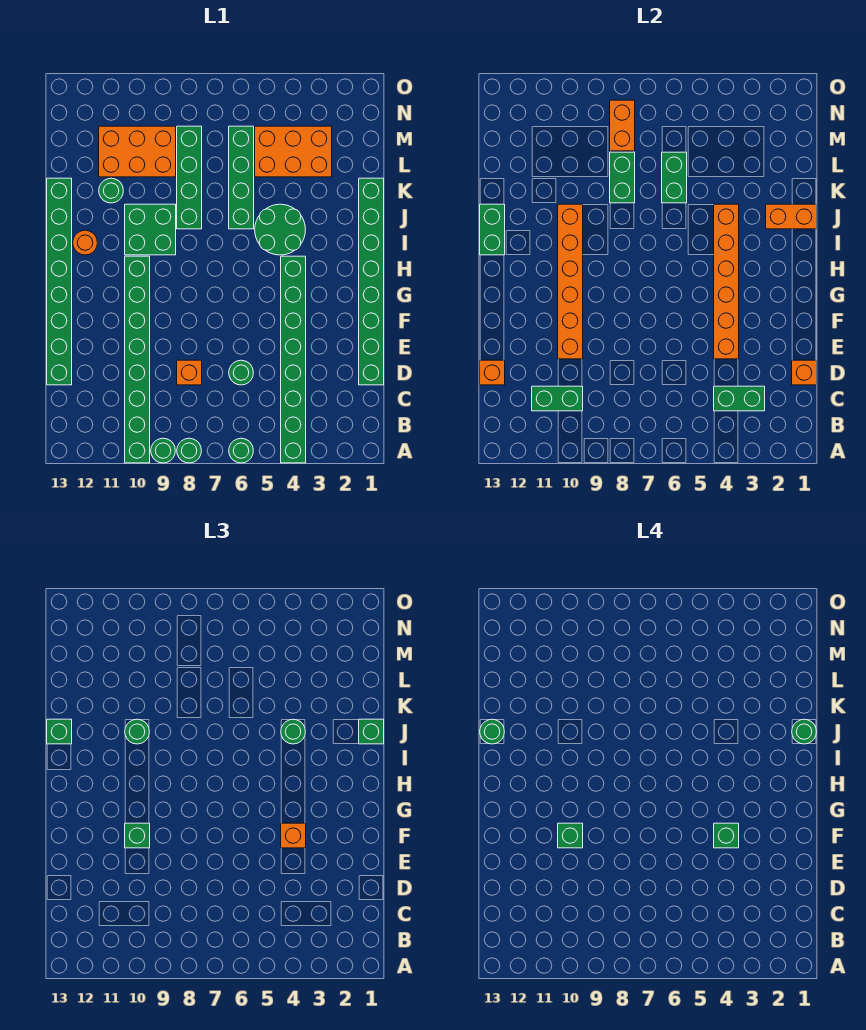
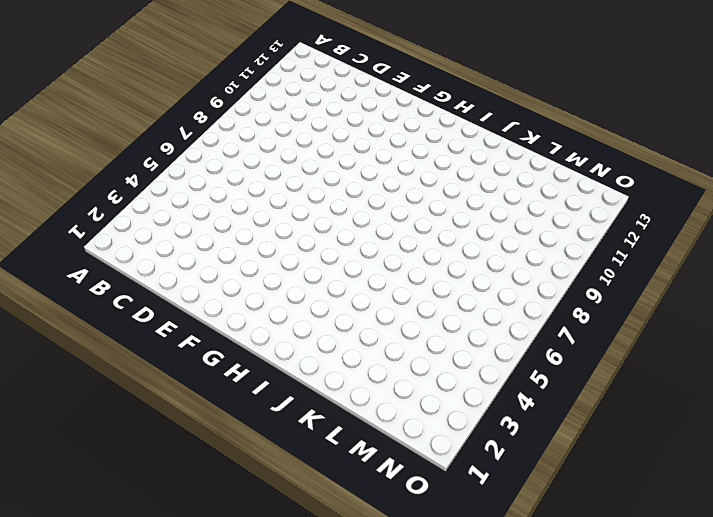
none -> green 1x8 brick [281,256,306,463]
none -> green 1x1 round brick [229,438,253,463]
none -> green 1x1 round brick [177,438,201,463]
none -> green 1x1 round brick [151,438,175,463]

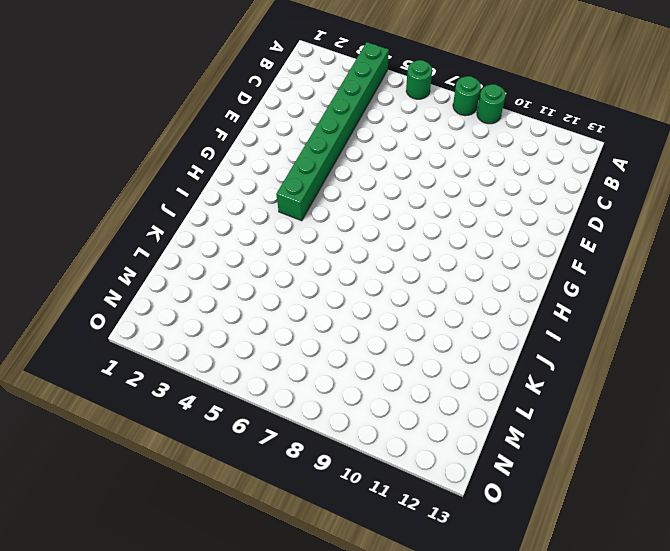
none -> green 1x8 brick [125,256,150,463]
none -> green 1x8 brick [359,178,384,385]
none -> green 1x1 round brick [229,360,253,385]
none -> orange 1x1 brick [177,360,202,385]

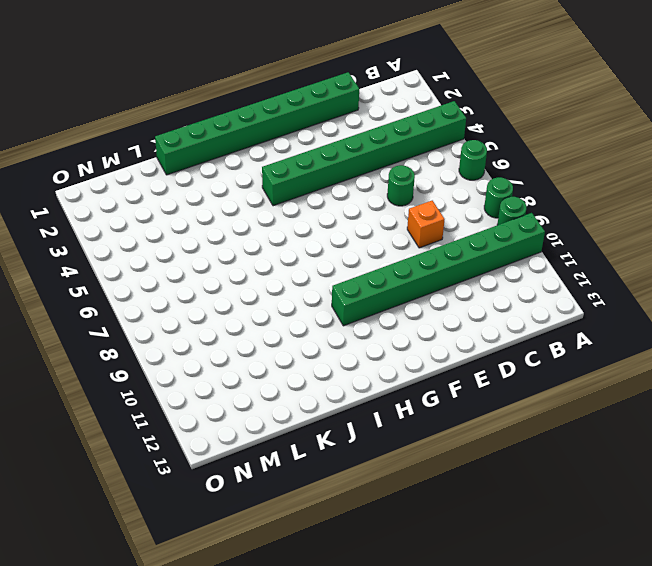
none -> green 1x8 brick [47,178,72,385]
none -> green 2x2 round brick [255,204,305,255]
none -> green 2x2 brick [125,204,176,255]
none -> orange 1x1 round brick [73,230,97,255]

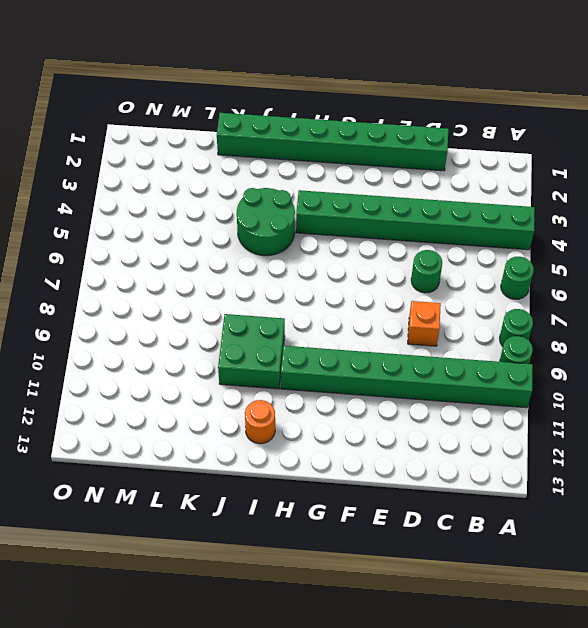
none -> green 1x8 brick [47,178,72,385]
none -> green 1x4 brick [229,126,254,229]
none -> green 1x4 brick [177,126,202,229]
none -> green 1x1 round brick [99,178,123,203]

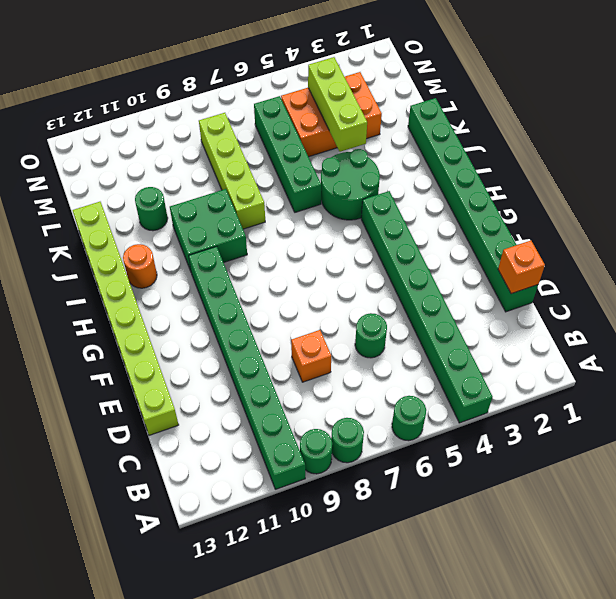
lime 1x8 brick [73,202,179,435] -> green 1x8 brick [47,178,72,385]
lime 1x4 brick [199,113,265,229] -> green 1x4 brick [177,126,202,229]
lime 1x3 brick [308,57,367,152] -> none
none -> orange 2x3 brick [99,126,176,177]
none -> green 1x2 brick [714,386,765,411]
none -> green 1x2 brick [532,386,583,411]
none -> orange 1x1 brick [480,360,505,385]

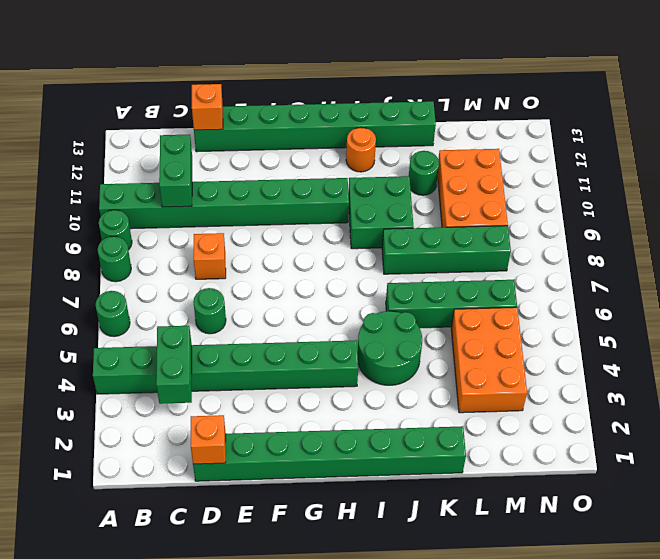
none -> orange 1x6 brick [714,204,739,359]
none -> orange 1x6 brick [558,204,583,359]
none -> green 1x2 brick [480,204,505,255]
none -> orange 1x2 brick [766,204,817,229]

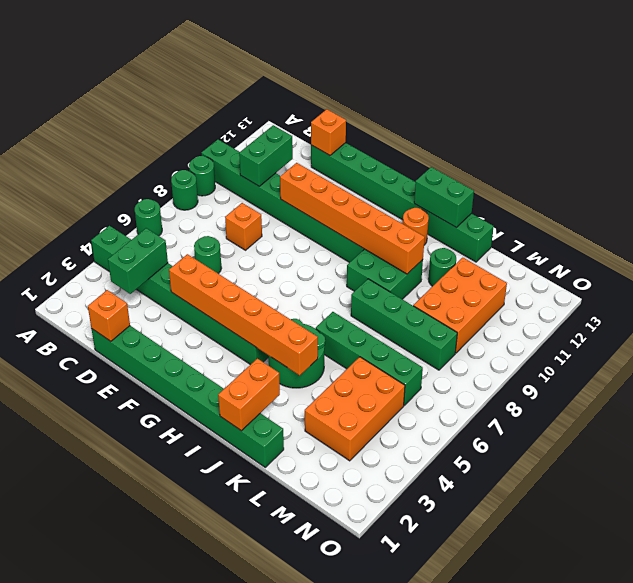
none -> green 1x2 brick [662,152,687,203]
none -> green 1x2 brick [610,152,635,203]
none -> orange 1x2 brick [610,100,635,151]
none -> orange 1x1 brick [281,823,306,848]

